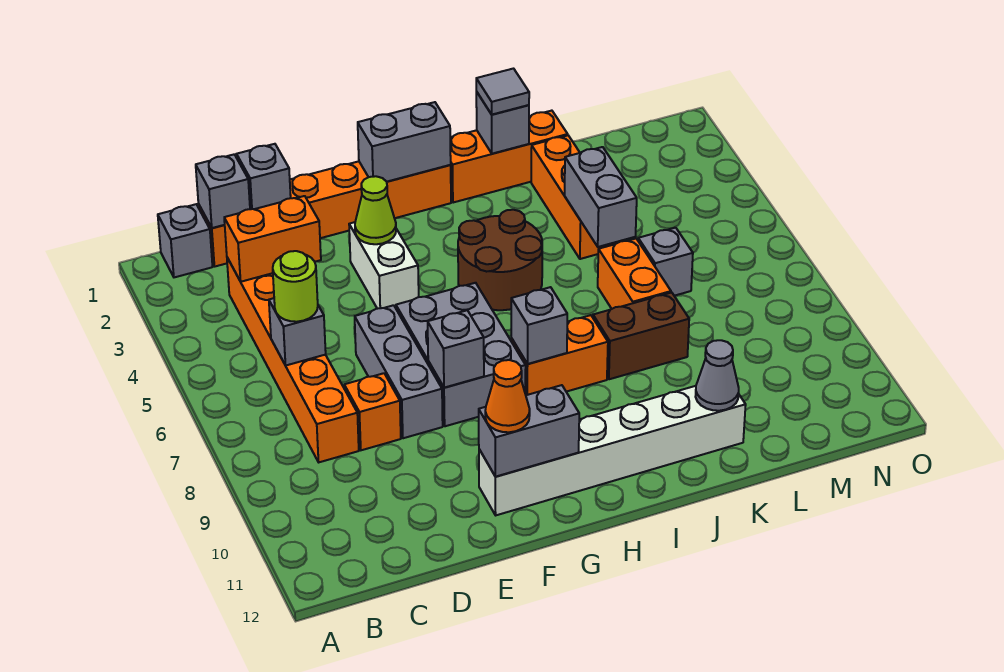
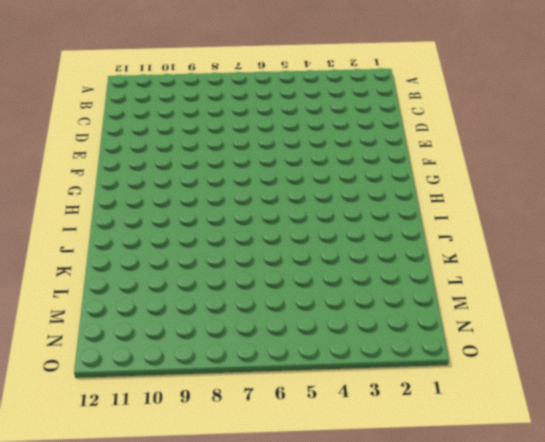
none -> grey 1x1 brick [158,204,212,277]
none -> orange 1x6 brick [198,161,451,266]
none -> orange 1x6 brick [227,258,359,462]
none -> orange 1x1 brick [344,373,401,450]

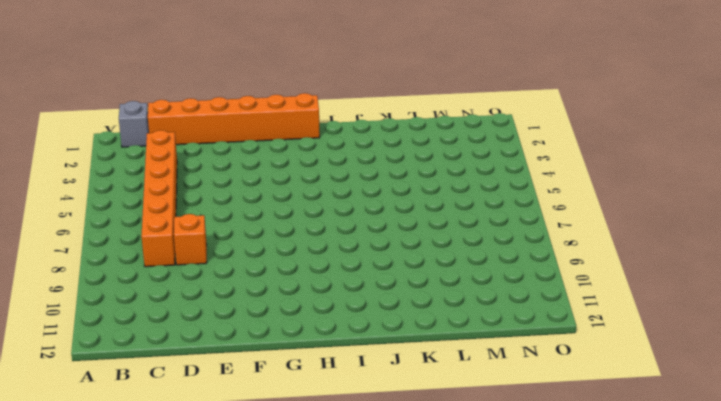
none -> grey 1x3 brick [355,305,443,438]
none -> white 1x2 brick [349,222,419,309]
none -> grey 2x3 brick [396,283,526,426]
none -> white 1x6 brick [479,386,746,515]

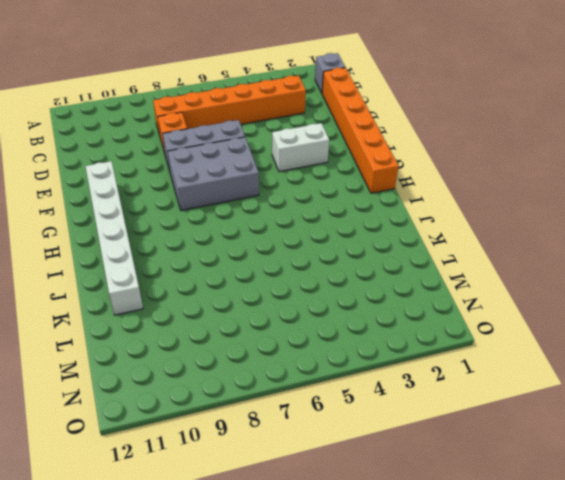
none -> brown 2x2 round brick [458,210,542,310]
none -> orange 1x2 brick [511,315,608,395]
none -> orange 1x3 brick [450,111,568,203]
none -> brown 1x2 brick [593,293,689,379]

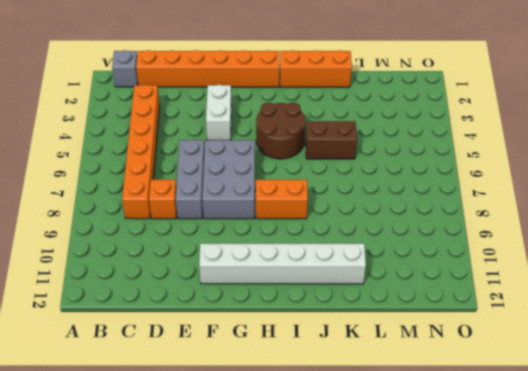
brown 1x2 brick [306,121,357,159] -> brown 1x2 brick moved to [593,293,689,379]
none -> orange 1x3 brick [531,135,617,259]
none -> orange 1x2 brick [598,239,671,309]
none -> grey 1x1 brick [638,228,693,296]
none -> grey 1x1 brick [196,155,250,228]

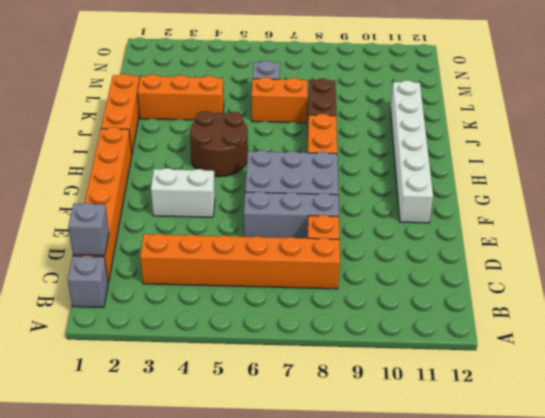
none -> orange 1x2 brick [224,196,321,282]
none -> grey 1x1 brick [269,298,326,365]
none -> grey 1x1 brick [237,144,291,209]
none -> lime 1x1 cone [355,176,396,244]

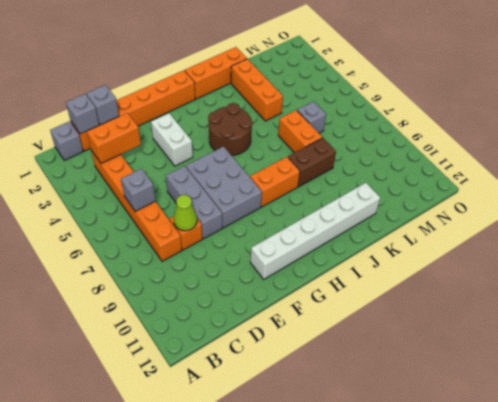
lime 1x1 cone [174,195,197,231] -> lime 1x1 cone moved to [355,176,396,244]
none -> grey 1x1 brick [428,310,484,388]
none -> grey 1x2 brick [479,385,579,477]
none -> grey 1x2 brick [358,102,451,182]
none -> grey 1x1 brick [511,287,567,364]

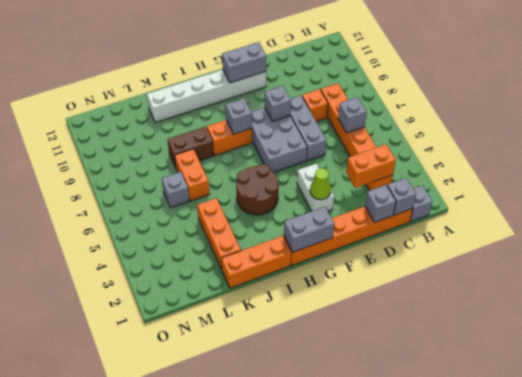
none -> grey 1x1 brick [476,92,529,154]
none -> grey 1x2 brick [565,147,637,247]
none -> grey 1x1 cone [695,340,739,411]
none -> lime 1x1 round brick [273,251,318,322]

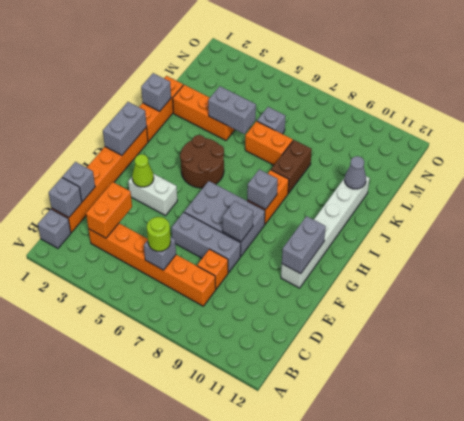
none -> orange 1x1 cone [485,360,530,432]
none -> grey 1x1 tile [476,69,529,115]

